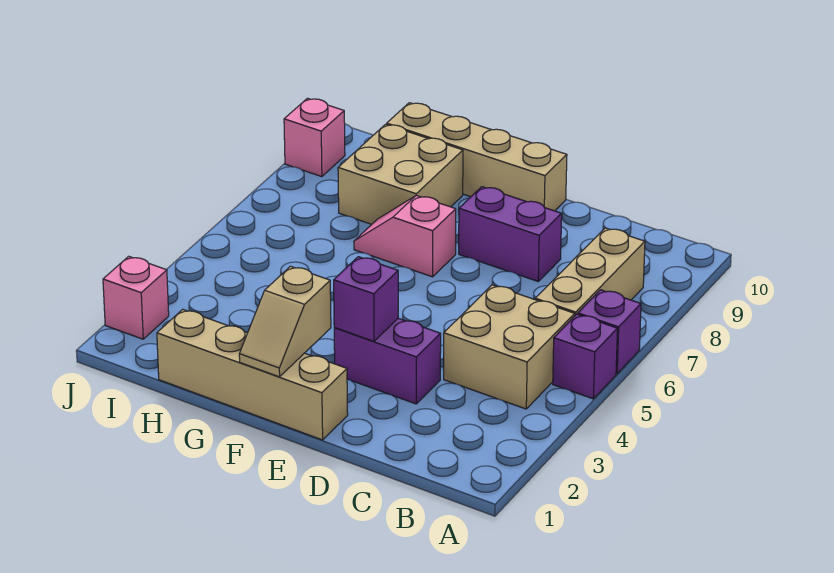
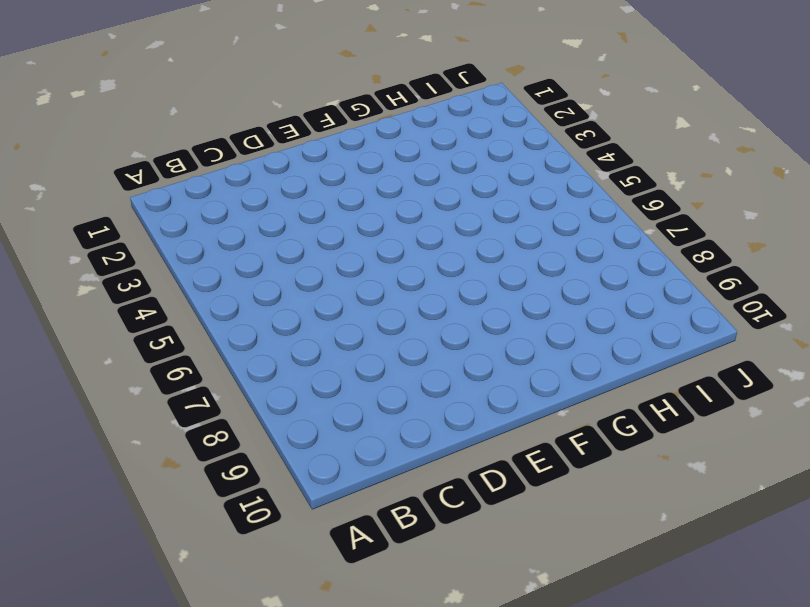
none -> purple 1x1 brick [553,314,617,399]
none -> purple 1x1 brick [578,290,641,374]
none -> tan 2x2 brick [444,285,575,409]

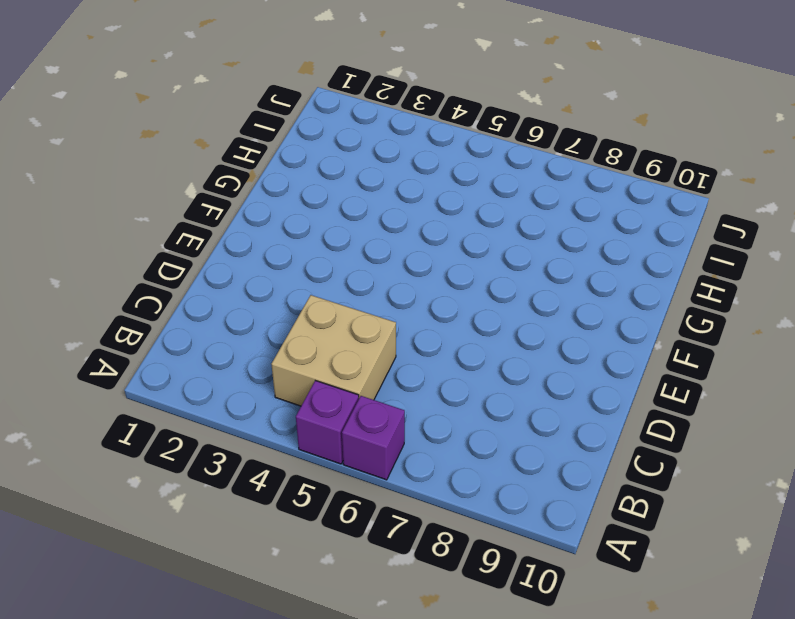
none -> tan 1x3 brick [535,228,645,315]
none -> purple 1x2 brick [334,318,441,404]
none -> purple 1x2 brick [459,187,562,281]

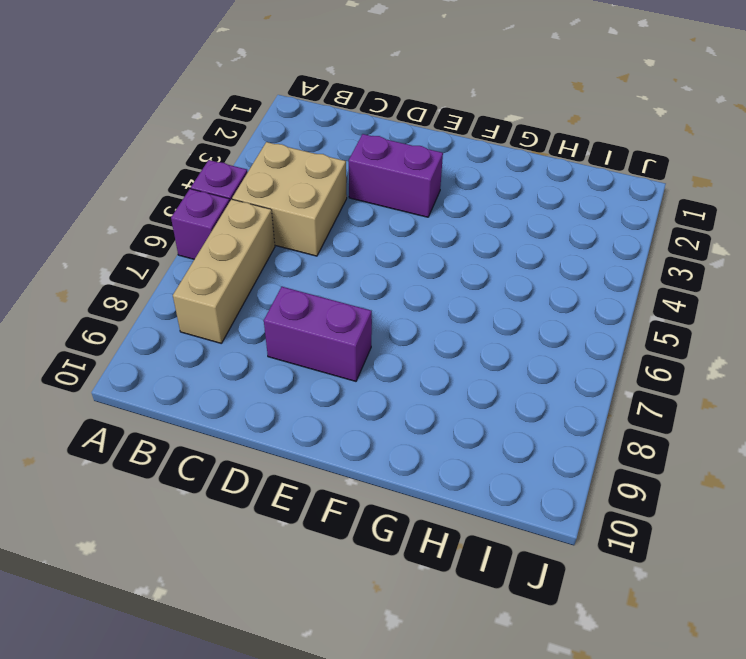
none -> tan 1x4 brick [157,309,348,440]
none -> tan 1x4 brick [387,103,567,211]
none -> pink 1x2 slope [354,195,456,277]

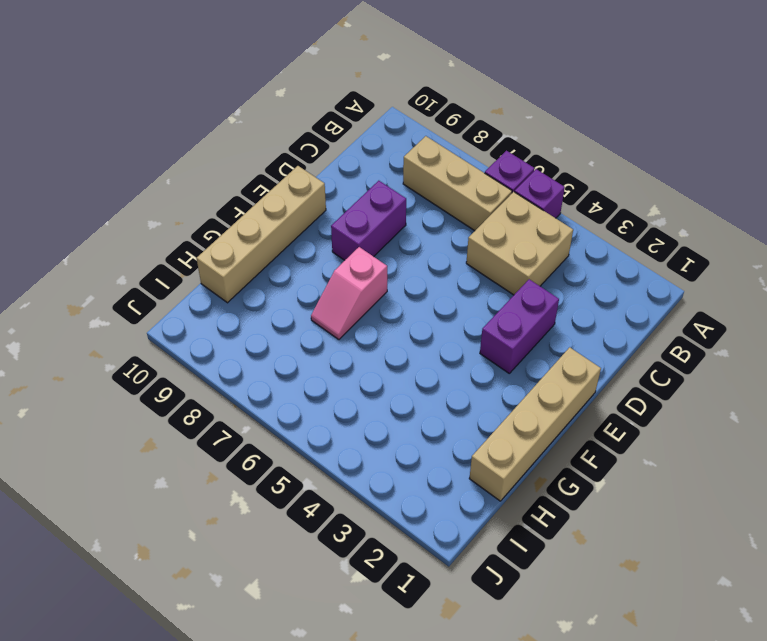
none -> tan 2x2 brick [338,124,463,224]
none -> pink 1x1 brick [103,256,169,339]
none -> pink 1x1 brick [284,98,345,177]

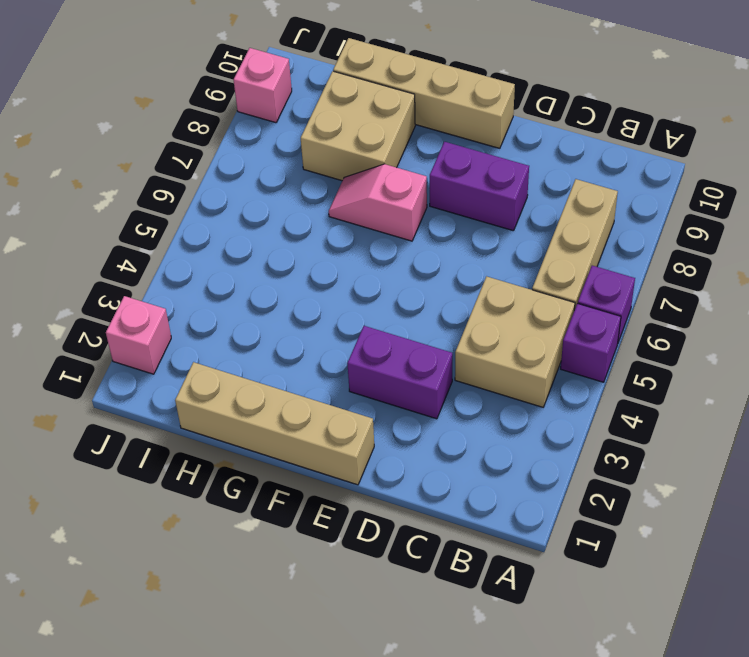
none -> purple 1x1 brick [334,257,398,341]
none -> tan 1x2 slope [239,266,331,377]

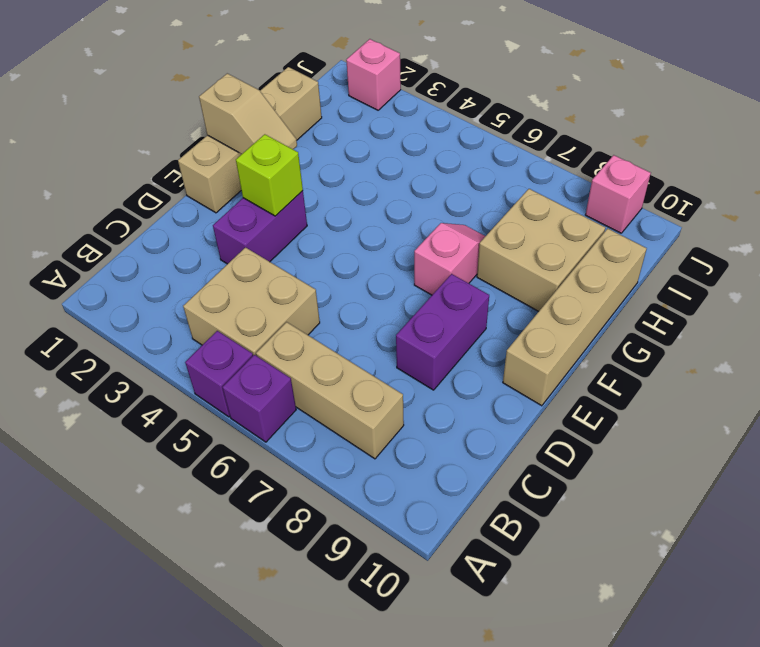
lime 1x1 brick [236,134,303,216] -> purple 1x1 brick [334,257,398,341]
tan 1x2 slope [199,73,297,154] -> tan 1x2 slope turned to [239,266,331,377]

